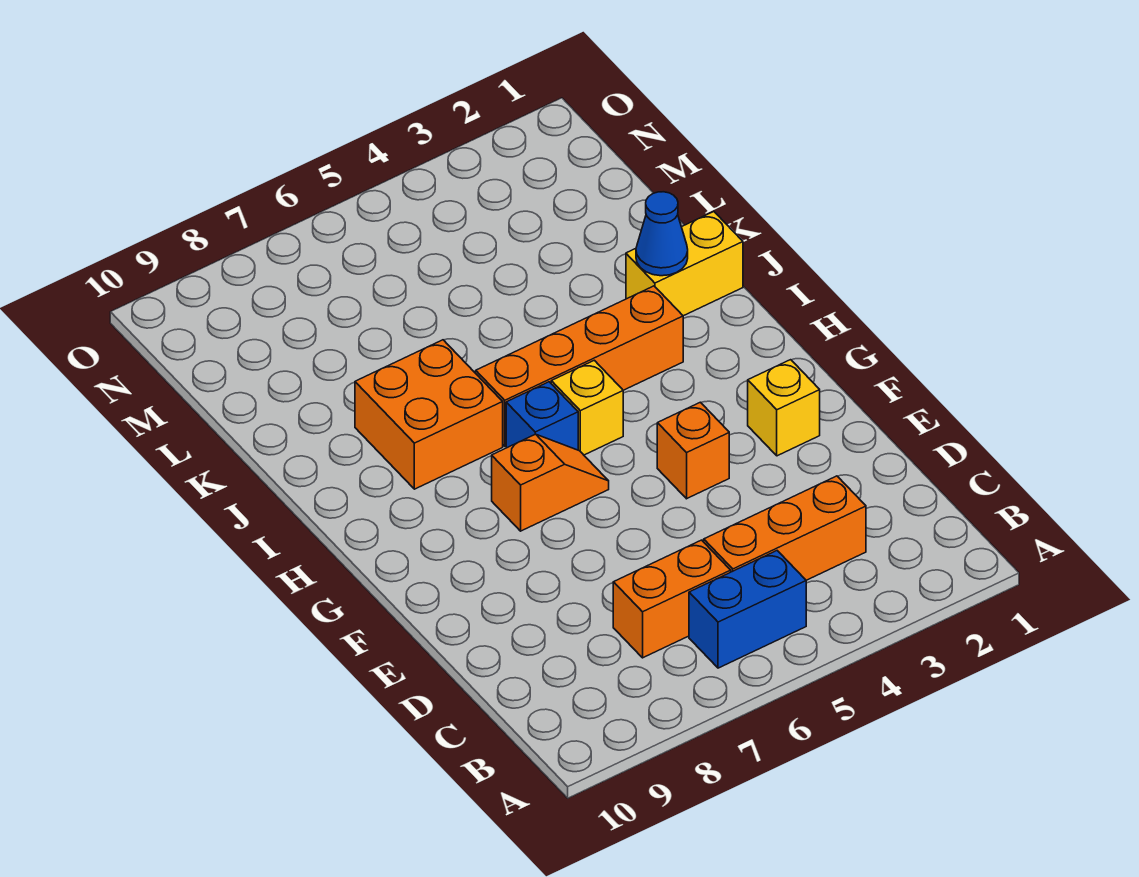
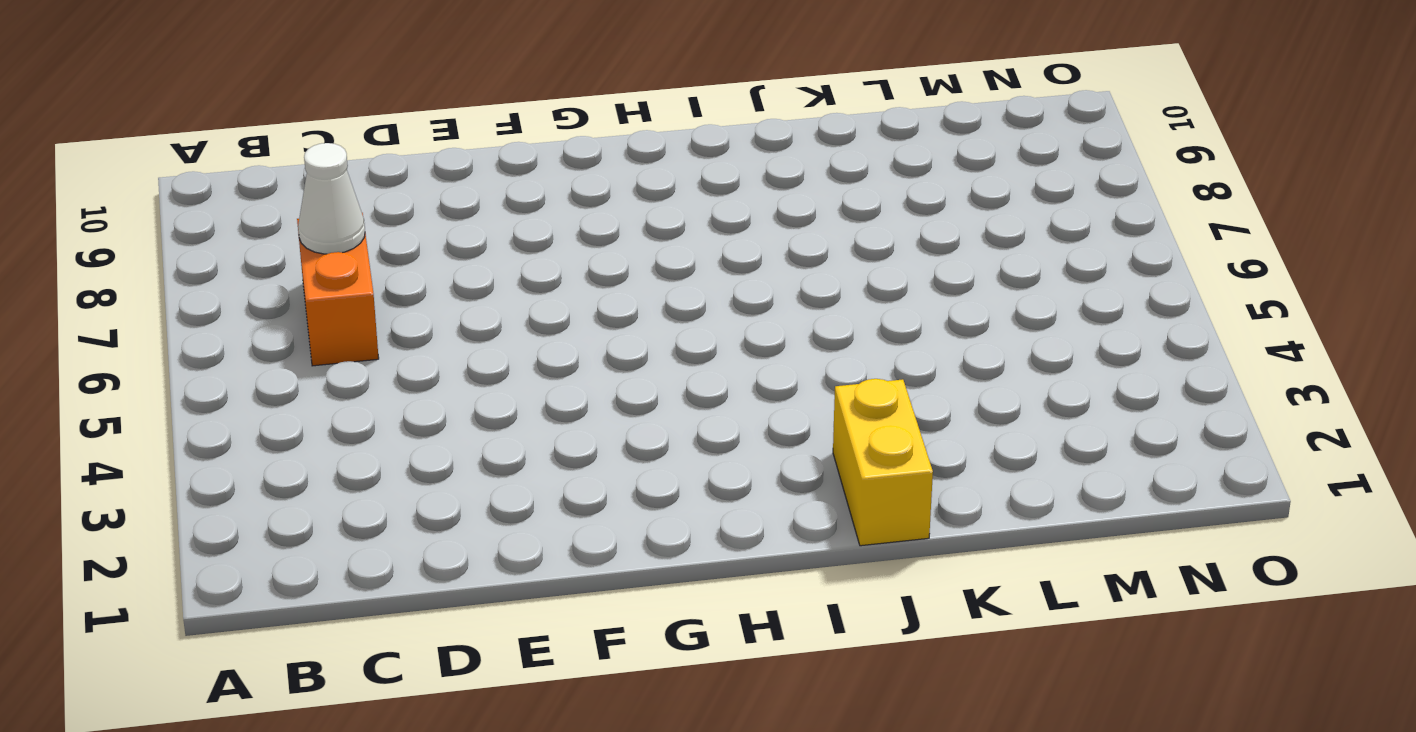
white 1x1 cone [298,143,365,254] -> none
none -> blue 1x2 brick [689,551,806,668]
none -> orange 1x3 brick [704,476,866,580]
none -> yellow 1x1 brick [748,360,820,456]

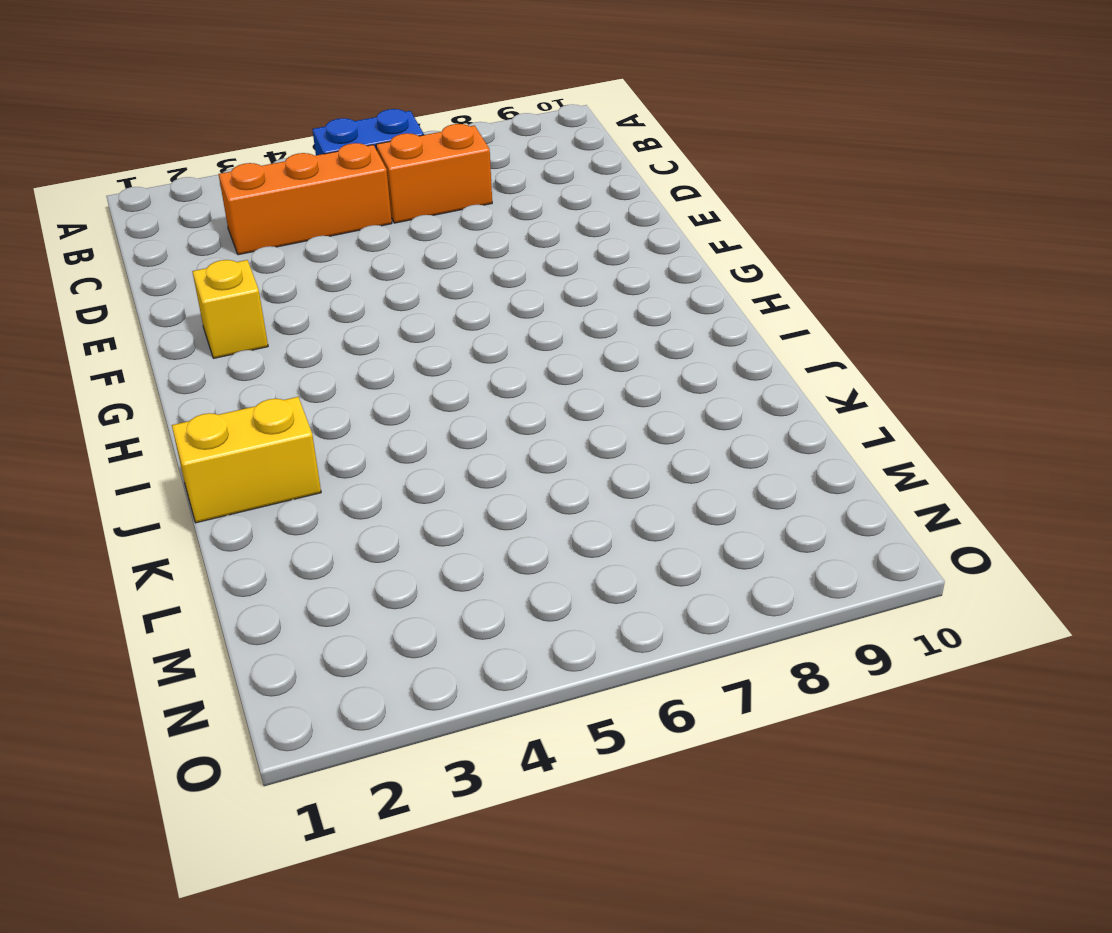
none -> orange 1x1 brick [657,402,729,499]
none -> orange 1x2 slope [492,434,609,531]
none -> yellow 1x1 brick [551,360,623,455]

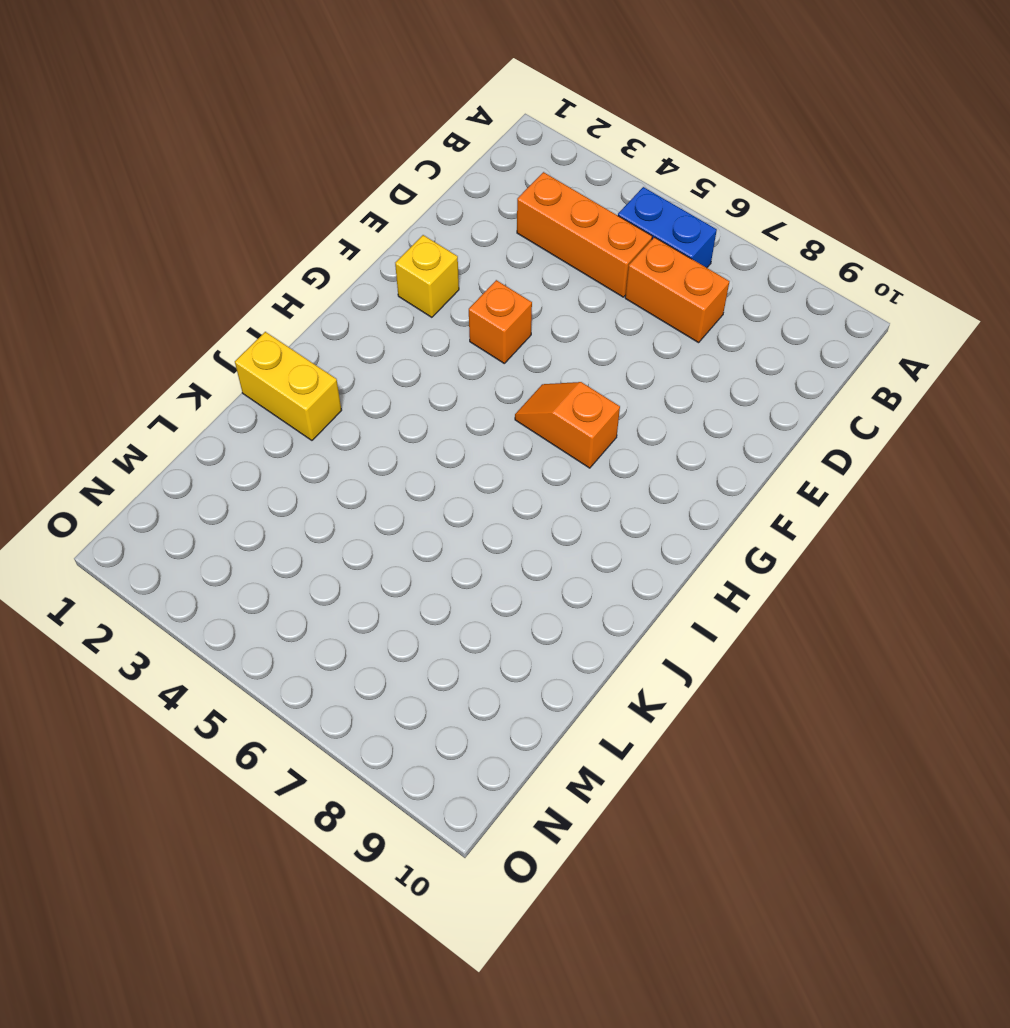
none -> yellow 1x1 brick [551,360,623,455]
none -> blue 1x1 brick [506,382,578,450]
none -> orange 1x4 brick [476,286,683,446]

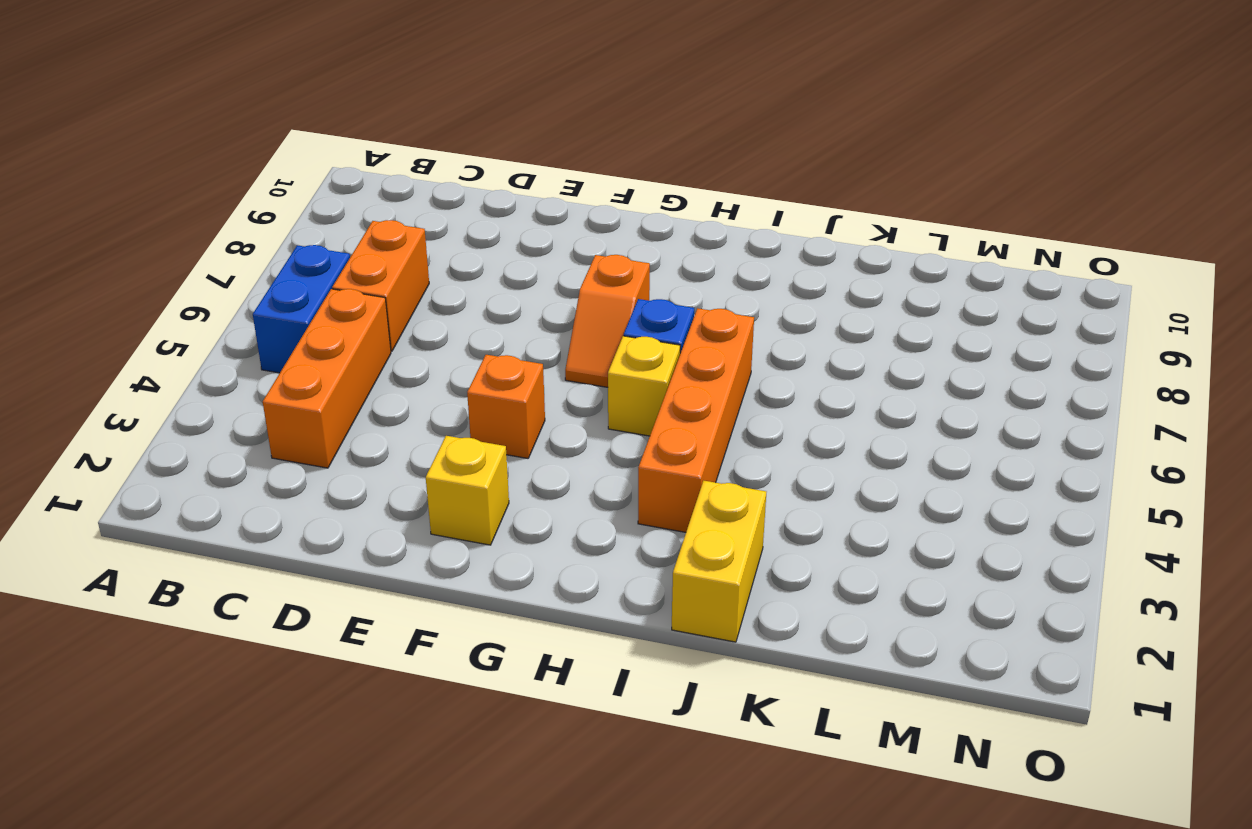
none -> orange 2x2 brick [355,340,503,489]
none -> blue 1x1 cone [636,192,688,276]

